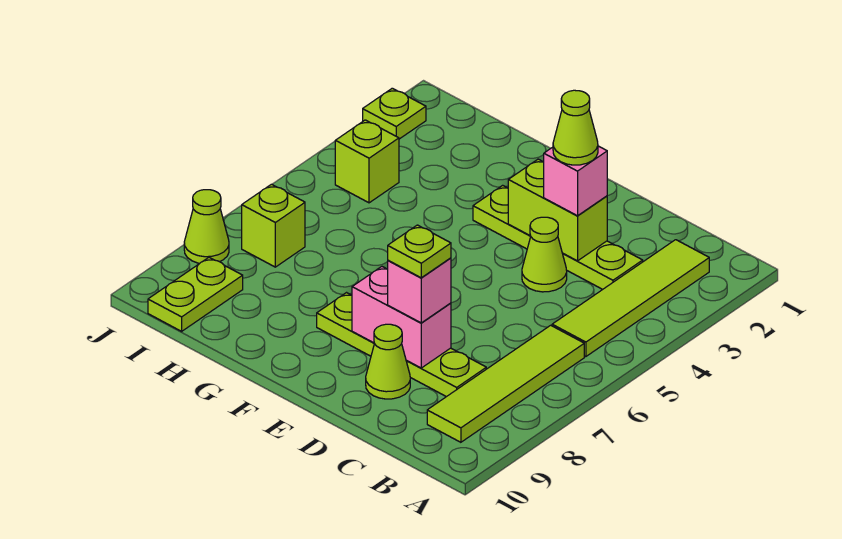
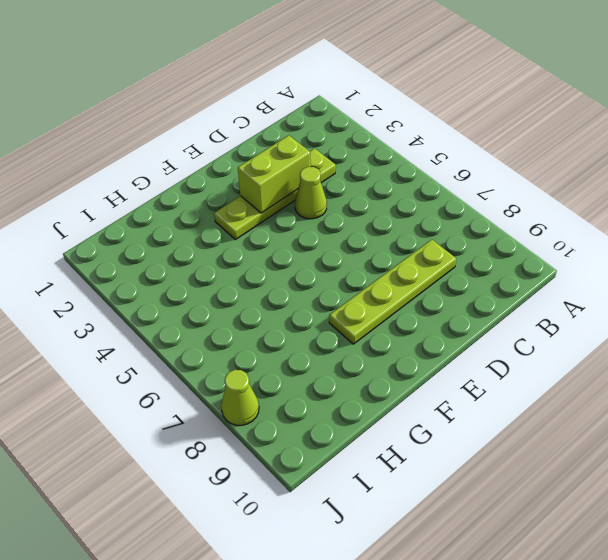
none -> lime 1x4 tile [552,240,709,357]
none -> lime 1x4 tile [427,325,584,442]
none -> lime 1x1 cone [366,324,410,399]

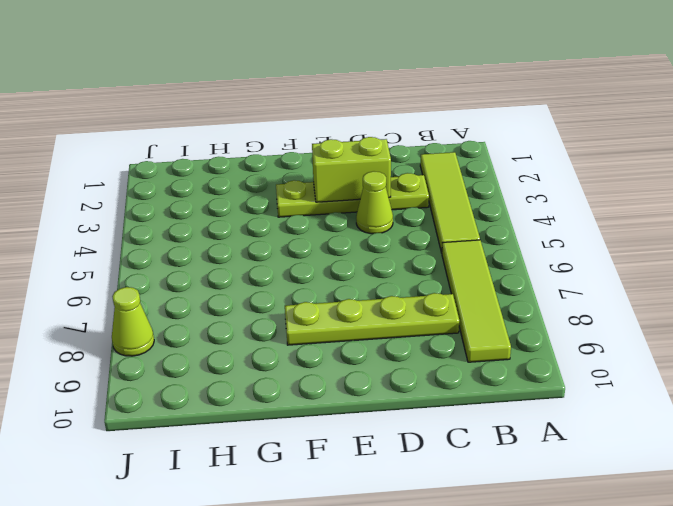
none -> lime 1x1 cone [366,324,410,399]
none -> lime 1x1 brick [335,120,399,203]
none -> lime 1x1 brick [242,184,305,267]

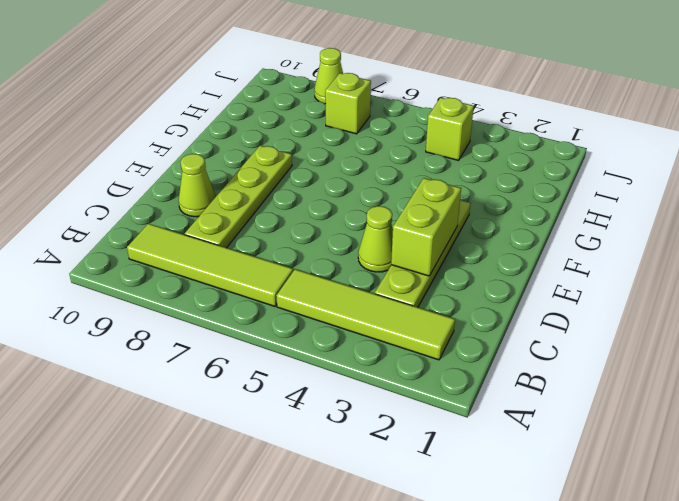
none -> lime 1x2 plate [148,257,243,331]
none -> lime 1x1 plate [363,88,426,139]
none -> pink 1x2 brick [352,267,451,368]

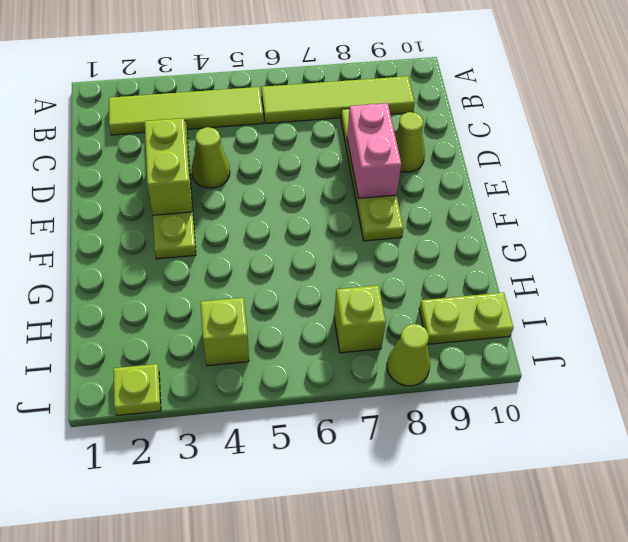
none -> pink 1x1 brick [544,146,607,216]
none -> pink 1x1 brick [388,258,451,323]
none -> lime 1x1 cone [553,90,598,165]

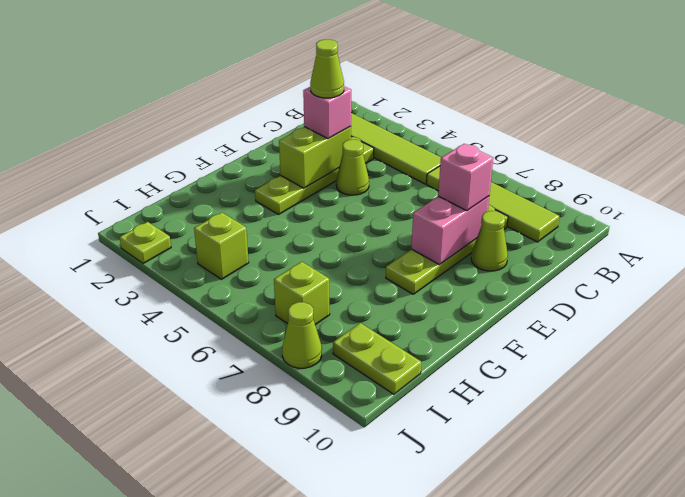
none -> lime 1x1 plate [388,225,451,278]

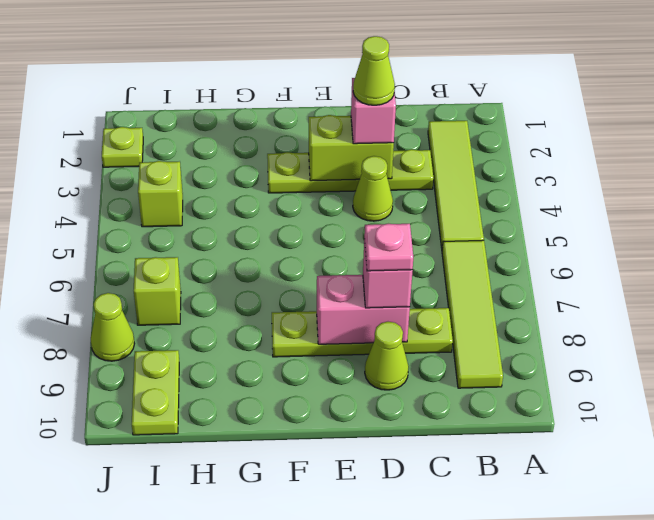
pink 1x1 plate [364,224,413,271] -> lime 1x1 plate [388,225,451,278]

